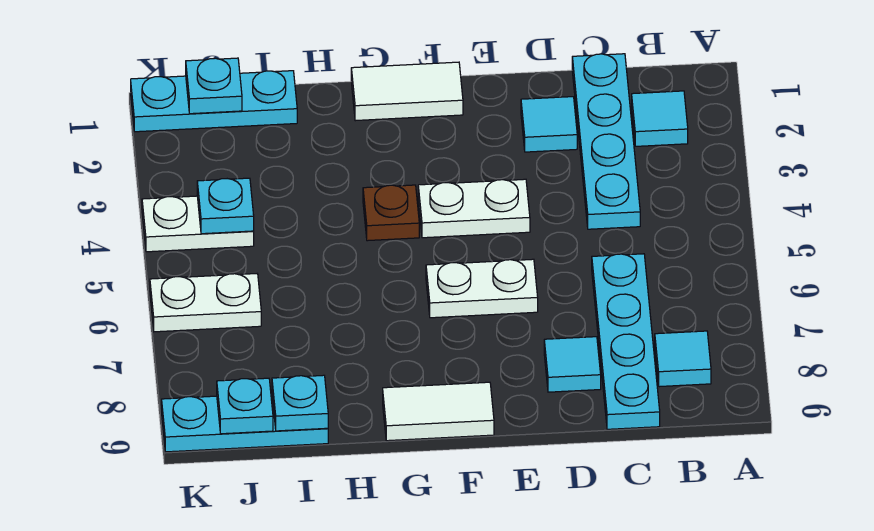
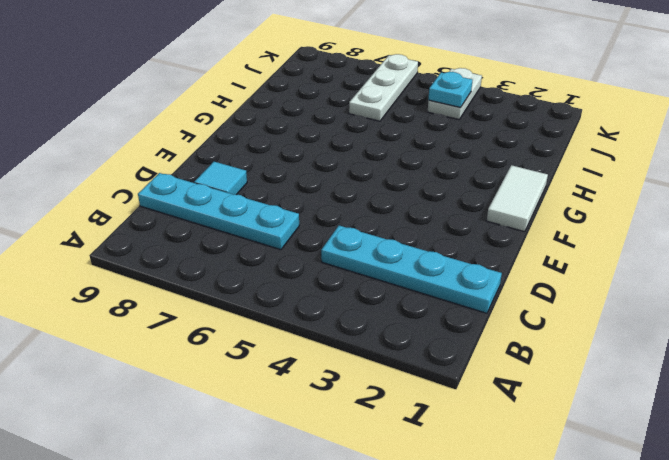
white 1x3 plate [349,54,418,121] -> white 1x2 plate [150,274,261,332]
none -> cyan 1x1 tile [632,91,688,146]
none -> cyan 1x1 tile [655,331,711,387]
none -> cyan 1x1 tile [521,97,577,152]

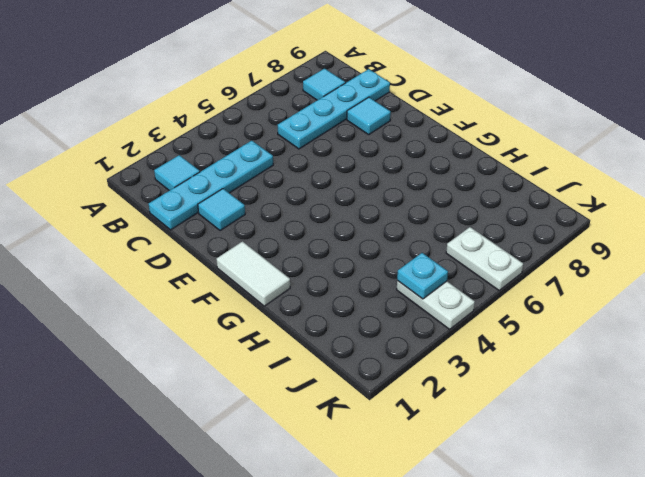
none -> white 1x2 plate [418,179,530,238]
none -> white 1x2 plate [426,259,538,318]
none -> white 1x2 tile [383,382,494,441]

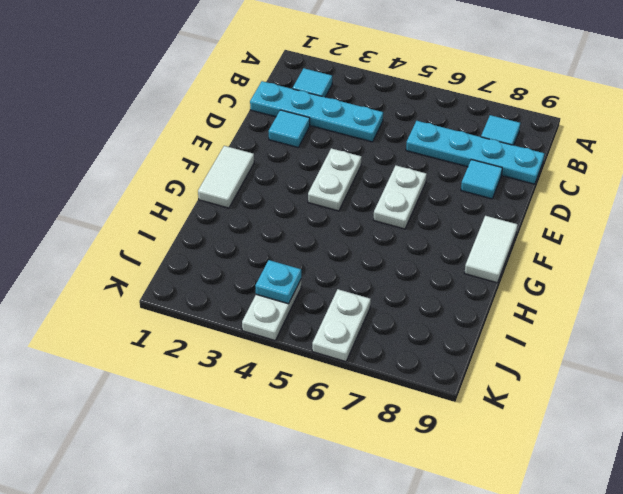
none -> brown 1x1 plate [363,185,419,241]
none -> cyan 1x3 plate [131,71,297,132]
none -> cyan 1x3 plate [162,393,328,452]

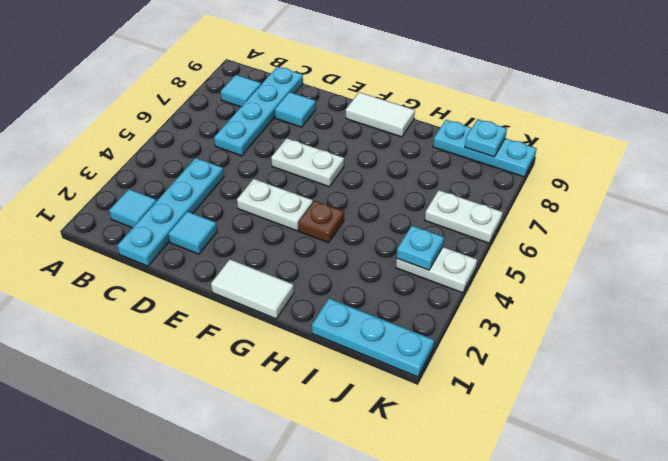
none -> cyan 1x1 plate [272,375,328,431]
none -> cyan 1x1 plate [186,58,242,114]

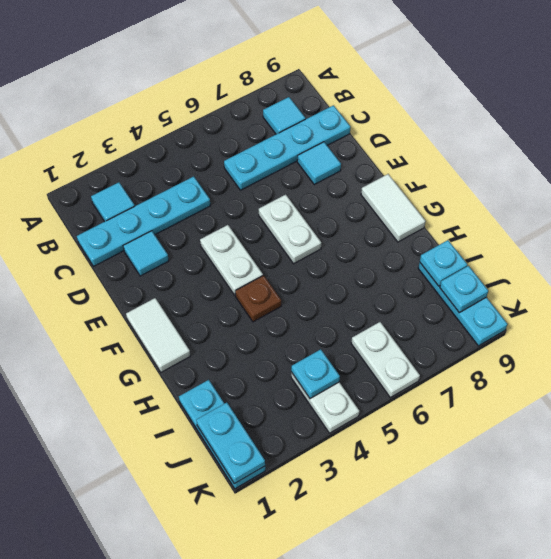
cyan 1x2 plate [196,403,265,484] -> cyan 1x1 plate [186,58,242,114]

